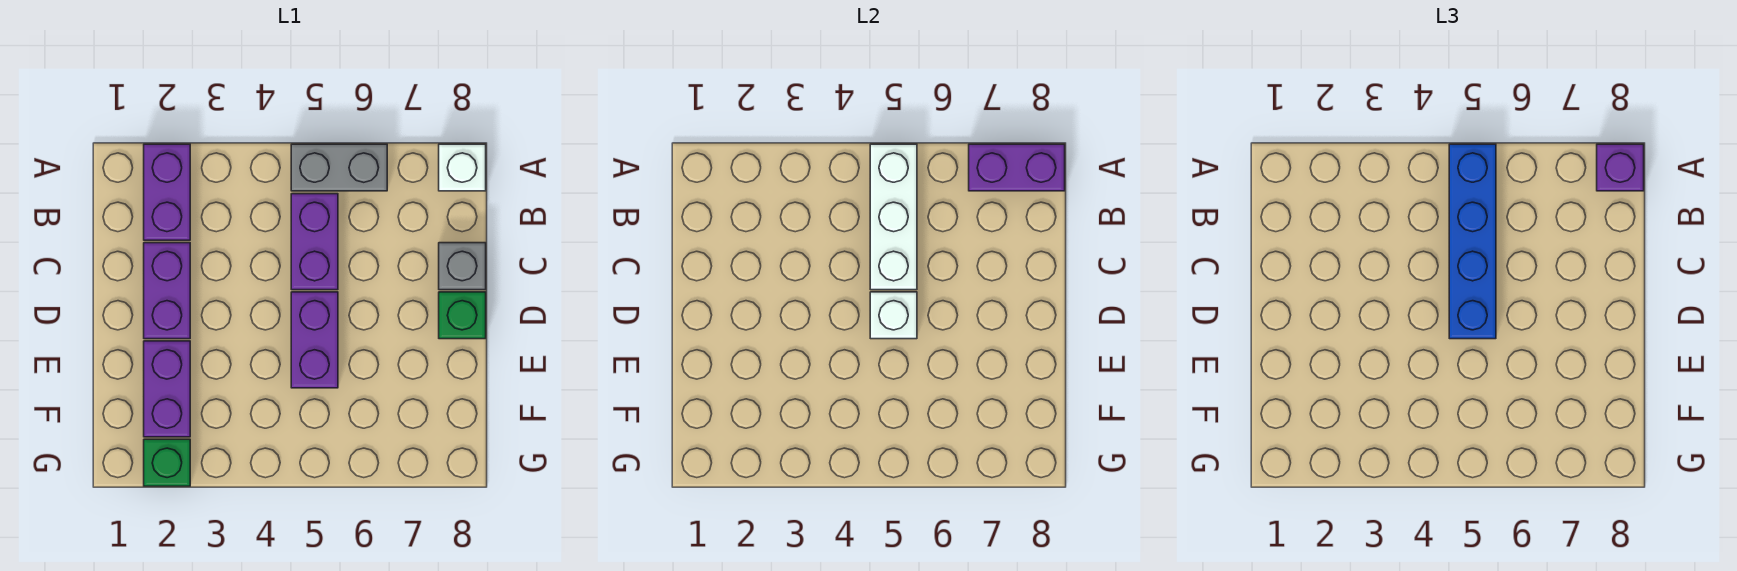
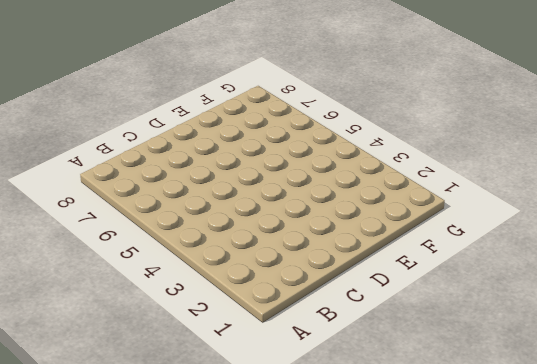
none -> purple 1x2 brick [144,144,190,240]
none -> grey 1x2 brick [291,144,387,191]
none -> white 1x1 brick [439,144,486,191]

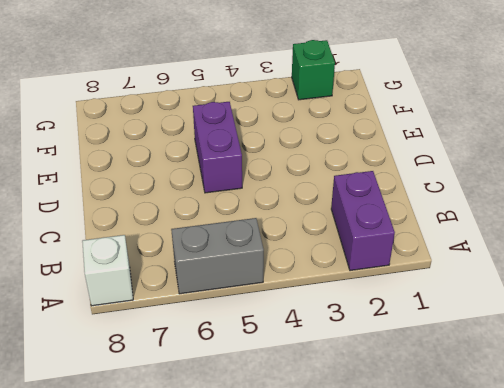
none -> purple 1x2 brick [291,194,338,290]
none -> purple 1x2 brick [144,243,190,339]
none -> grey 1x1 brick [439,243,486,290]

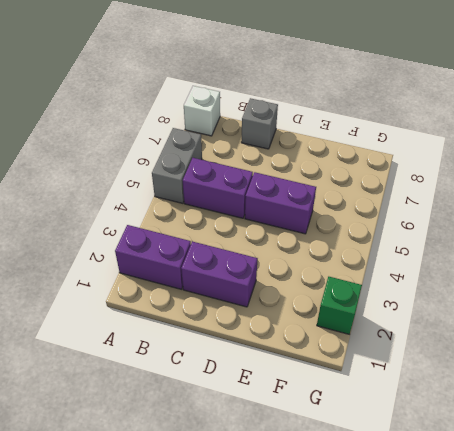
none -> green 1x1 brick [439,292,486,339]
none -> purple 1x2 brick [144,341,190,437]
none -> white 1x3 brick [870,144,917,290]

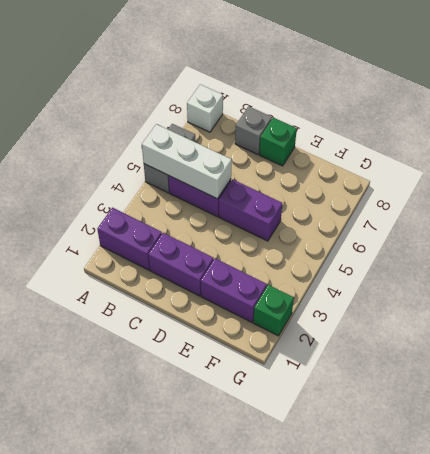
none -> purple 1x2 brick [969,144,1065,191]
none -> white 1x1 brick [870,292,917,339]
none -> blue 1x4 brick [1449,144,1496,339]

